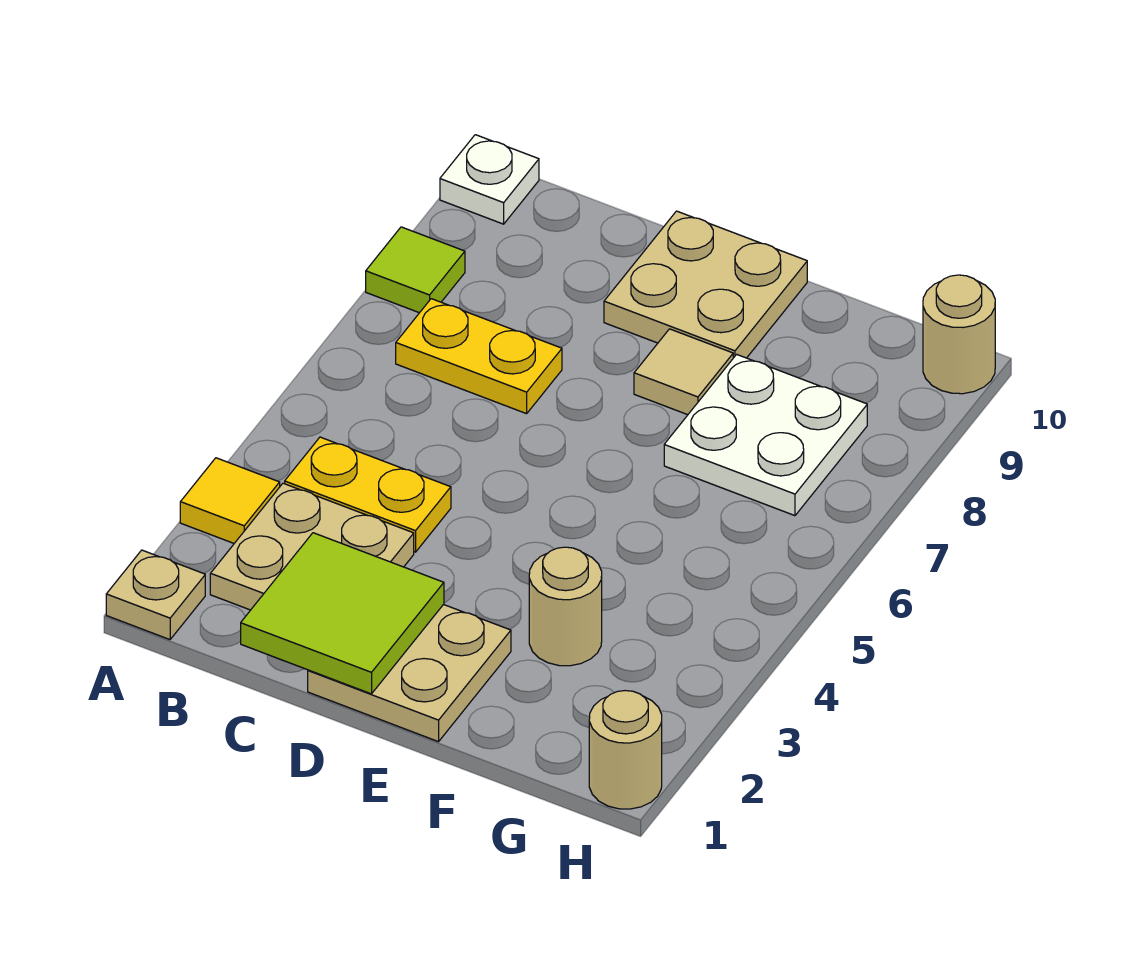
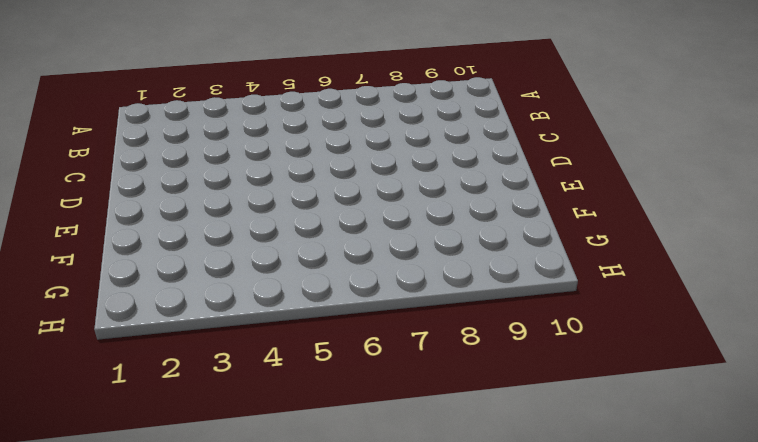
none -> tan 1x1 plate [106,550,205,640]
none -> yellow 1x1 tile [180,458,280,543]
none -> lime 1x1 tile [366,227,465,313]

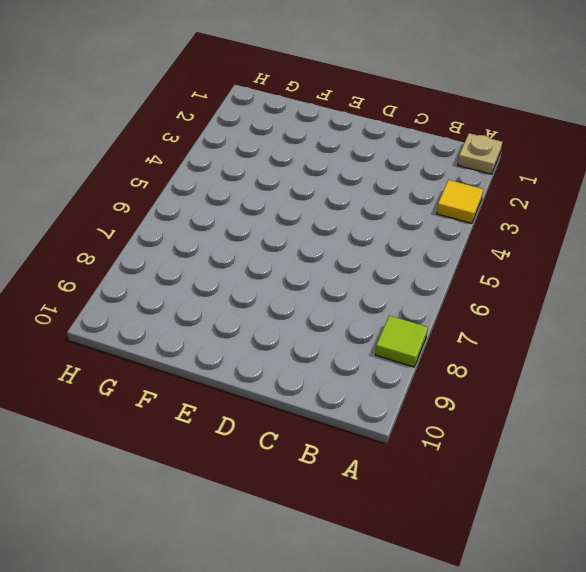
none -> white 1x1 plate [440,135,539,224]
none -> tan 2x2 plate [210,483,414,610]
none -> yellow 1x2 plate [285,437,451,552]

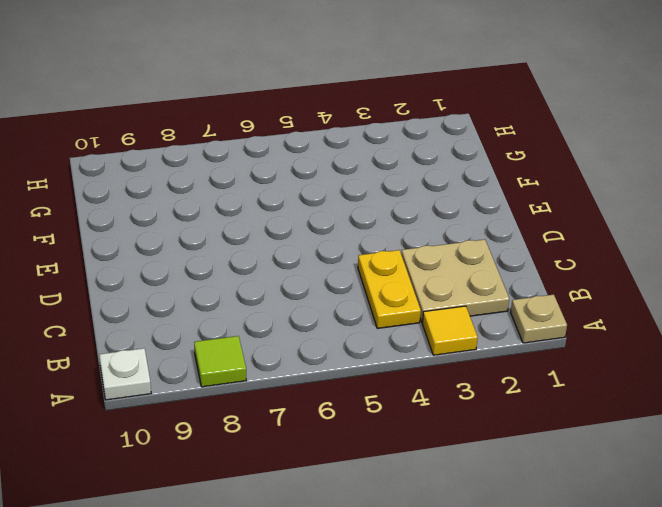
none -> yellow 1x2 plate [396,299,562,414]
none -> tan 2x2 plate [308,604,511,742]
none -> tan 2x2 plate [604,211,807,358]

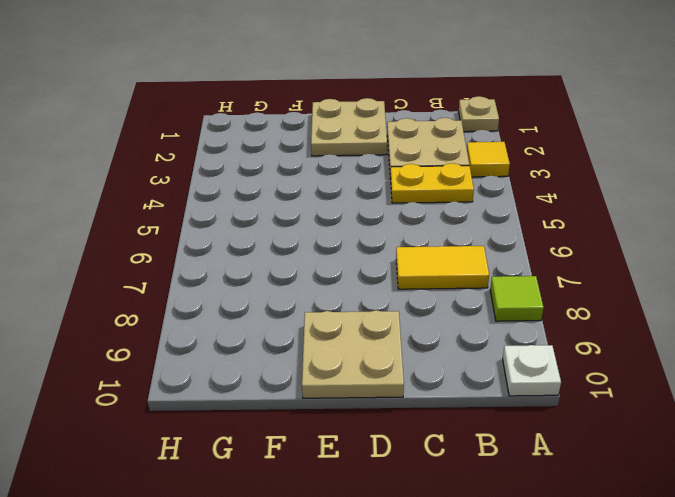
yellow 1x2 tile [396,246,489,289] -> yellow 1x2 plate [396,299,562,414]
none -> tan 1x1 tile [634,329,733,415]
none -> tan 1x1 round brick [529,547,602,666]
none -> white 2x2 plate [664,354,867,516]

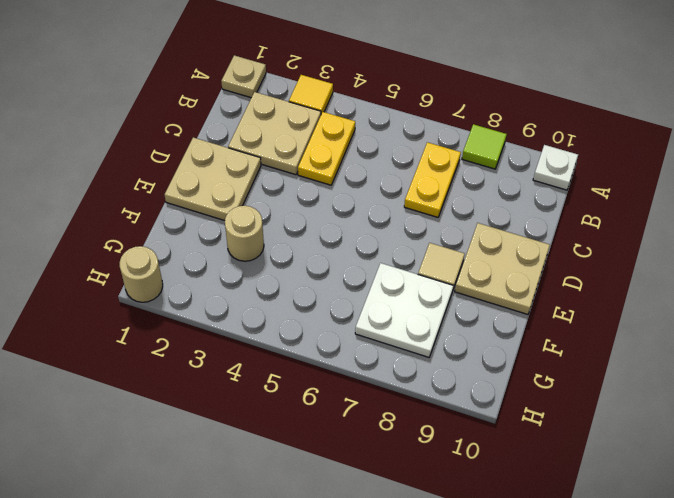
none -> tan 1x1 round brick [923,275,995,394]
none -> lime 2x2 tile [241,533,444,694]

